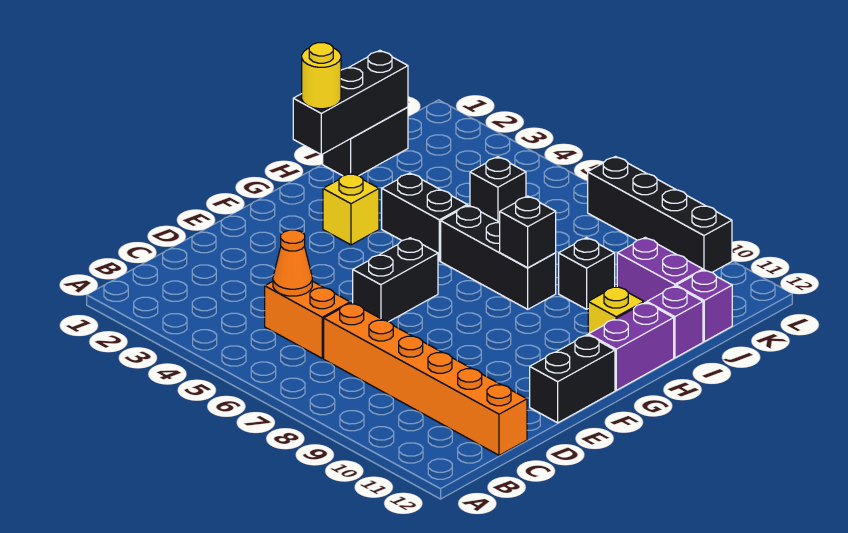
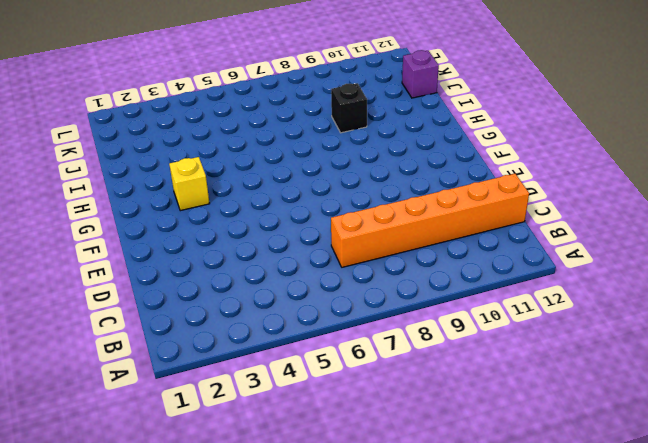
none -> orange 1x2 brick [265,281,350,358]
none -> black 1x2 brick [353,238,438,322]
none -> black 1x2 brick [530,335,615,423]

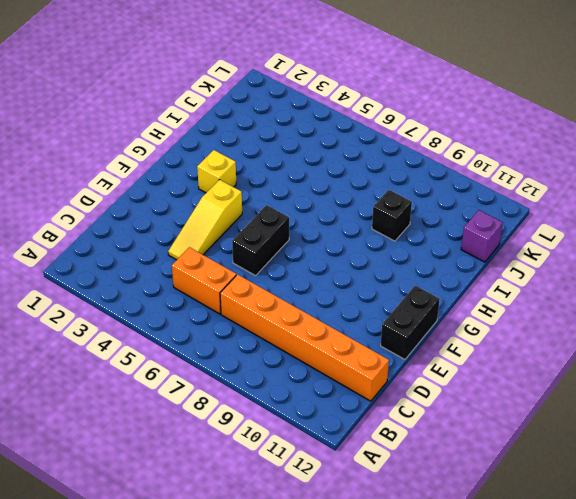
yellow 1x3 slope [168,180,242,260] -> none
none -> purple 1x2 brick [588,302,674,390]
none -> black 1x2 brick [382,173,467,261]
none -> black 1x3 brick [441,205,556,309]

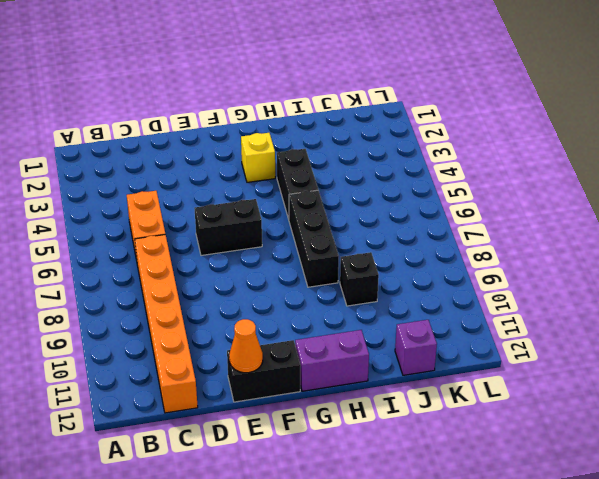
orange 1x1 cone [229,319,263,373] -> orange 1x1 cone moved to [273,230,312,296]
none -> yellow 1x1 brick [588,286,644,334]
none -> black 1x2 brick [323,107,408,176]
none -> purple 1x1 brick [647,286,703,358]

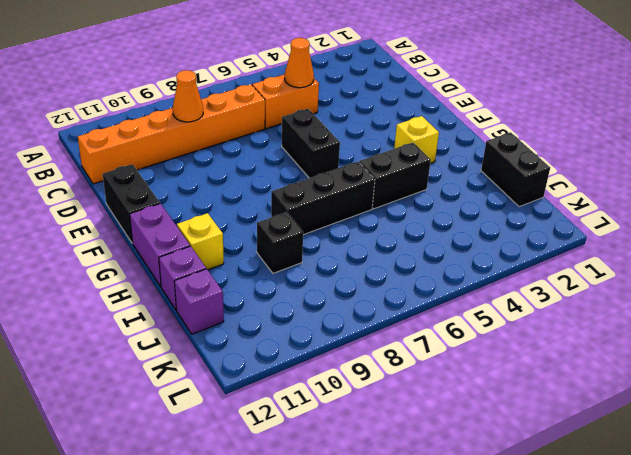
orange 1x1 cone [173,70,203,122] -> none
none -> black 1x1 brick [470,157,526,222]
none -> purple 1x2 brick [617,237,703,303]
none -> black 1x4 brick [588,157,732,272]

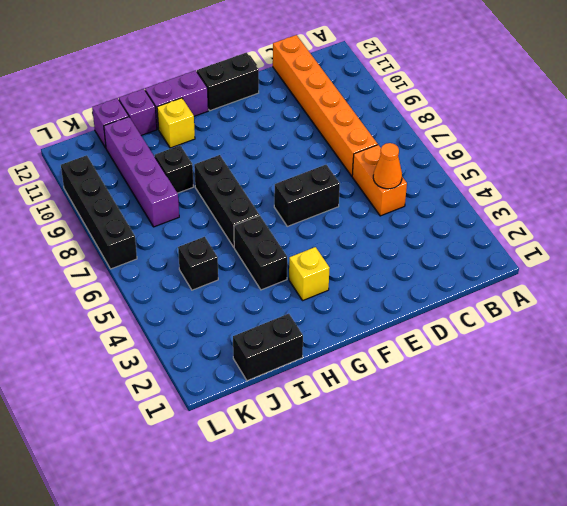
purple 1x4 brick [104,117,179,227] -> purple 1x2 brick [617,237,703,303]
none -> black 1x3 brick [293,50,408,155]
none -> black 1x1 brick [500,196,556,268]
none -> yellow 1x1 round brick [302,43,341,109]

